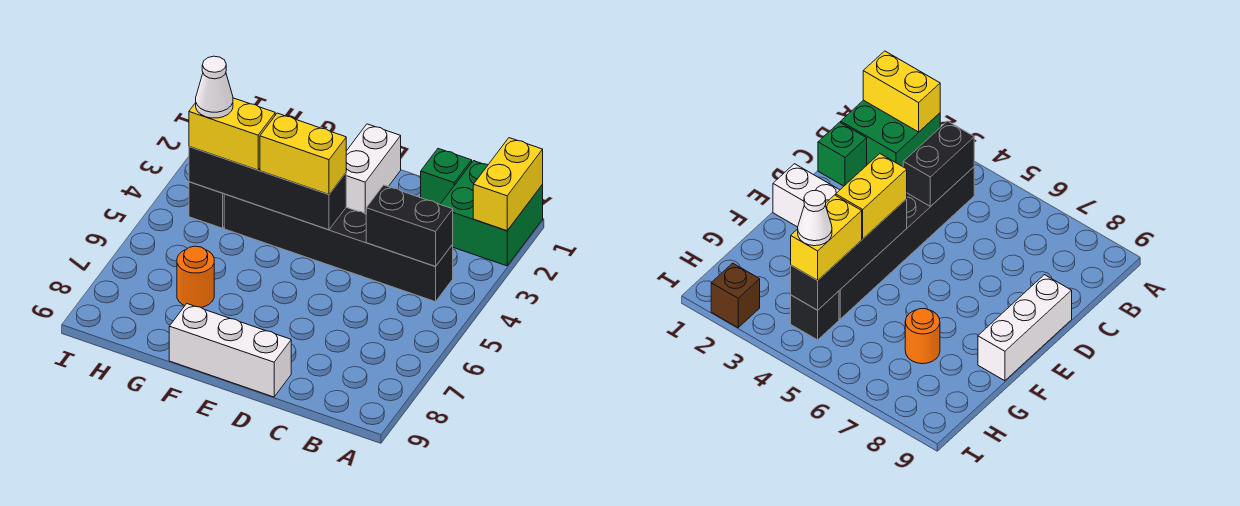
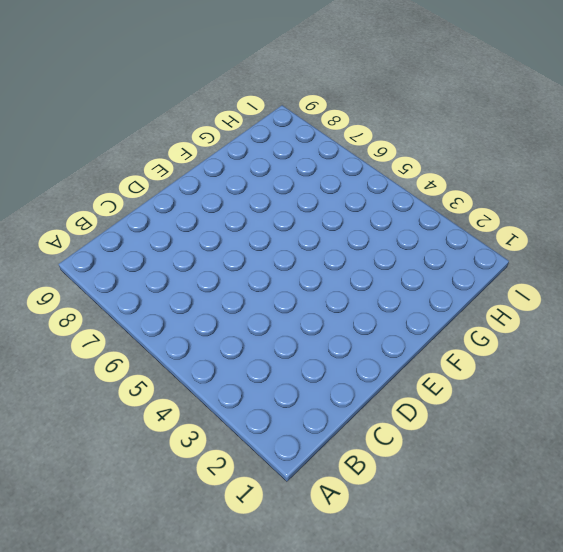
none -> green 2x2 brick [440,161,543,266]
none -> black 1x6 brick [224,194,453,302]
none -> green 1x1 brick [421,149,472,204]

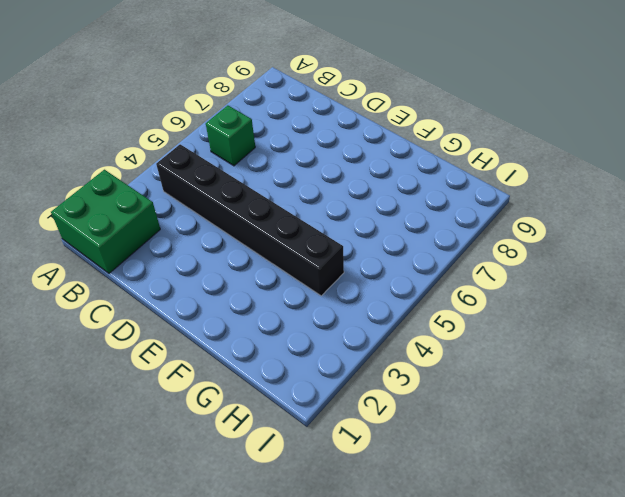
green 1x1 brick [206,105,255,166] -> green 1x1 brick moved to [421,149,472,204]
none -> white 1x3 brick [169,304,291,397]
none -> white 1x2 brick [346,124,401,214]
none -> orange 1x1 round brick [177,246,214,307]

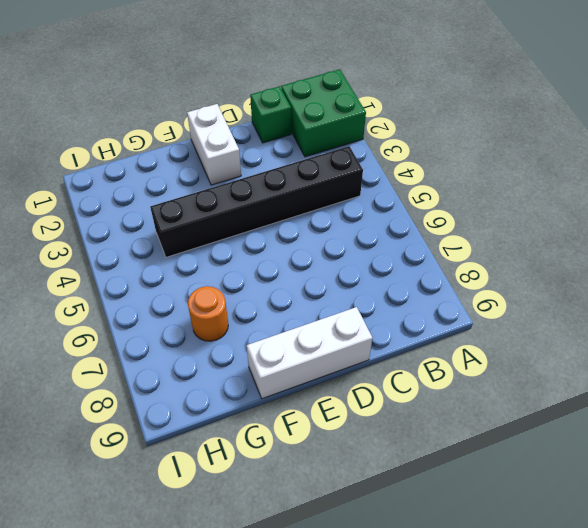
none -> black 1x1 brick [189,182,224,228]
none -> brown 1x1 brick [711,263,760,328]
none -> yellow 1x2 brick [473,138,543,231]

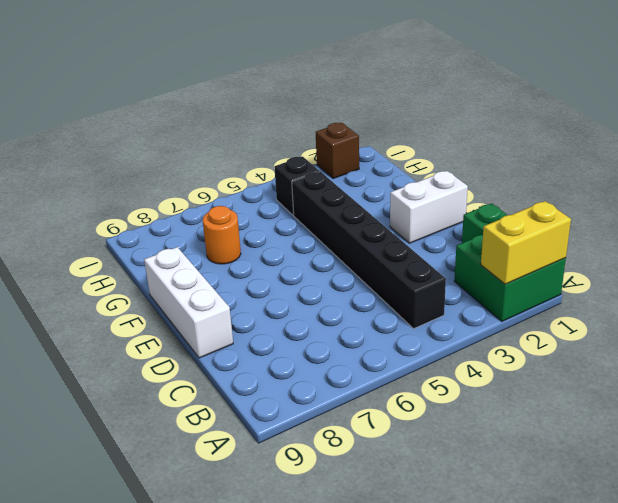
none -> black 1x2 brick [366,185,453,267]
none -> black 1x4 brick [189,147,346,230]
none -> yellow 1x2 brick [260,113,346,195]

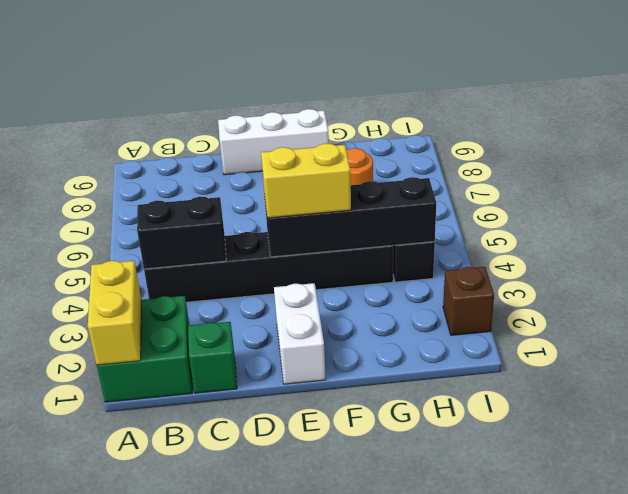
none -> yellow 1x2 brick [189,98,275,170]
none -> white 1x1 cone [196,56,233,118]

